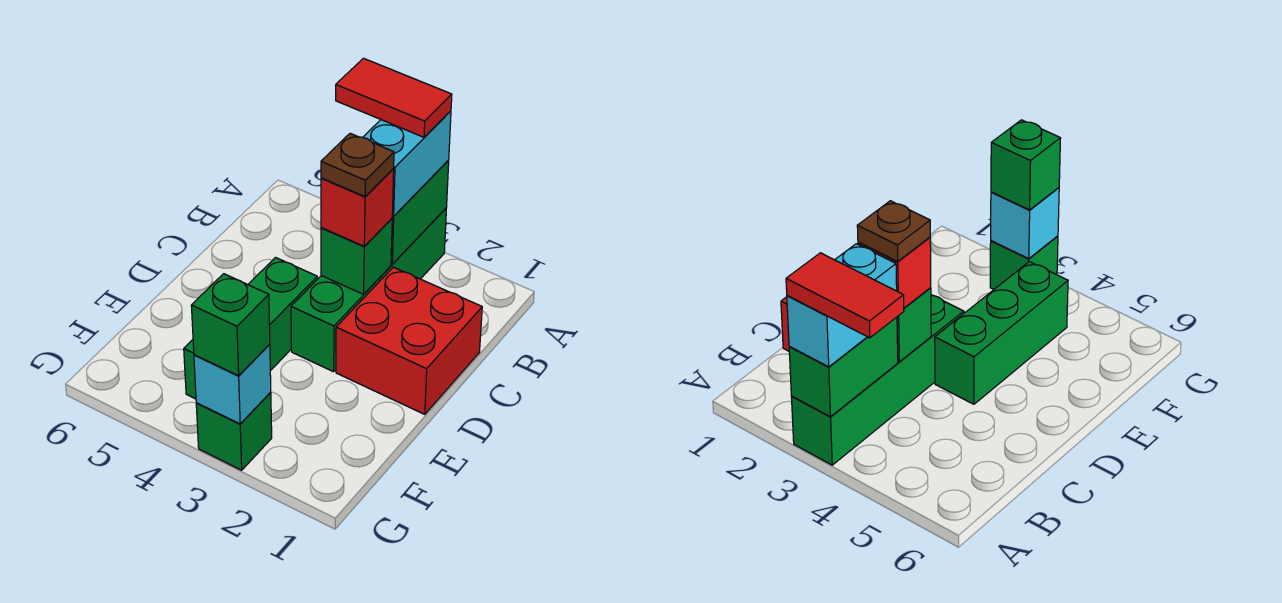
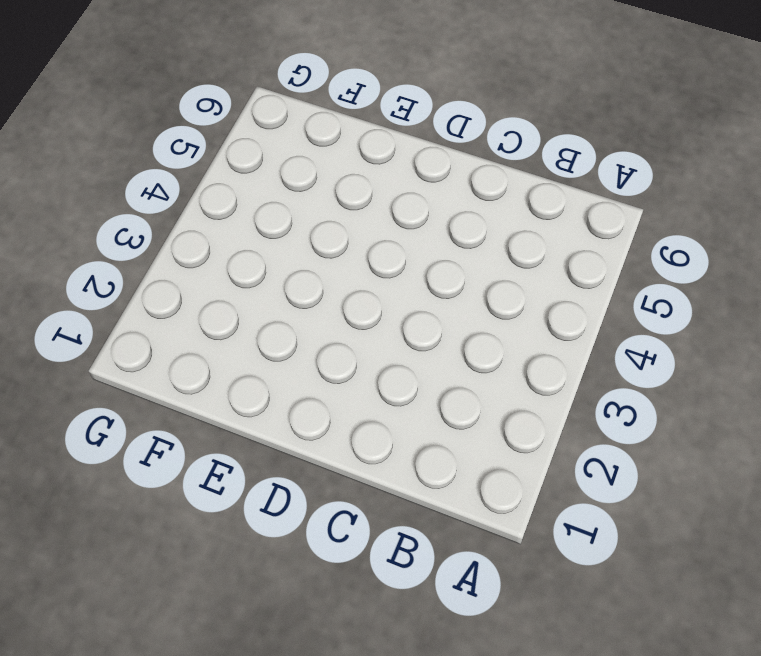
none -> green 1x4 brick [291,209,446,372]
none -> red 2x2 brick [336,267,482,414]
none -> green 1x3 brick [184,258,317,399]

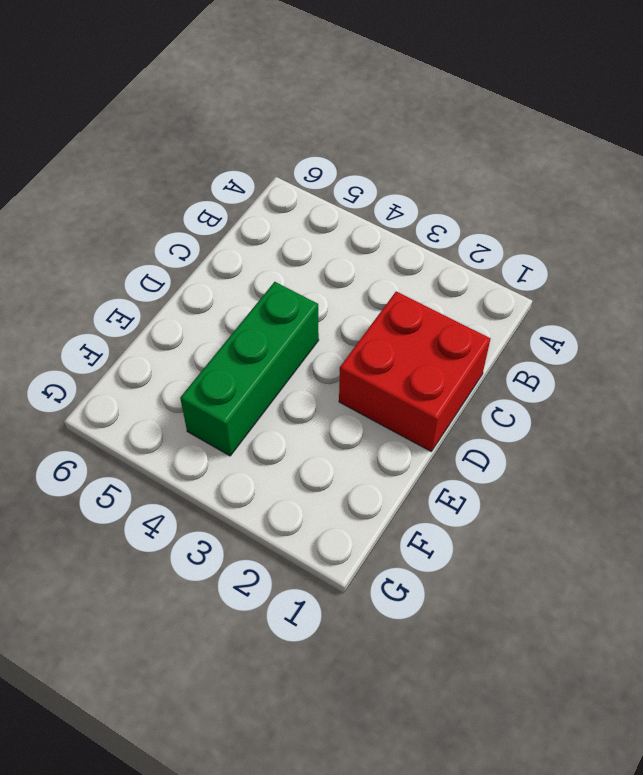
none -> green 1x4 brick [291,209,446,372]
none -> green 1x1 brick [196,393,272,470]
none -> green 1x2 brick [391,160,449,264]

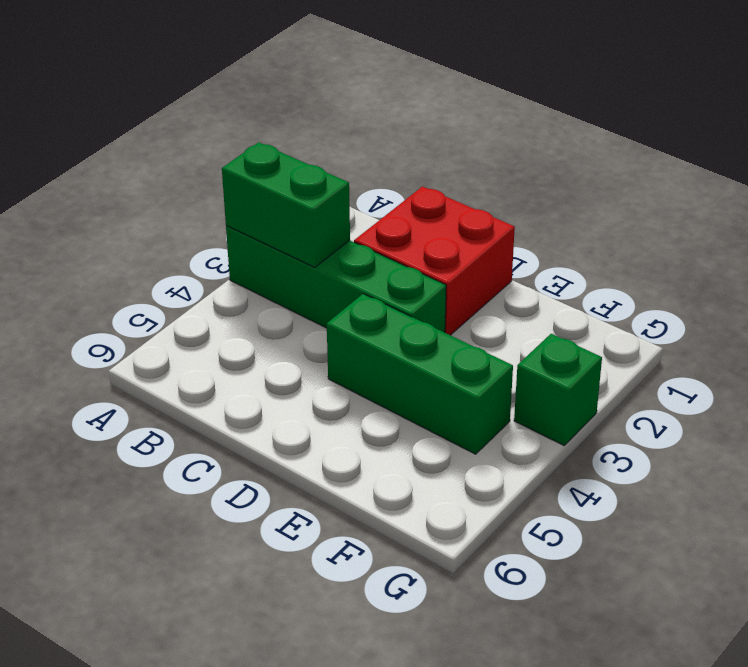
none -> green 1x1 brick [321,219,392,294]
none -> cyan 1x1 brick [194,344,271,424]
none -> cyan 1x2 brick [363,111,451,216]

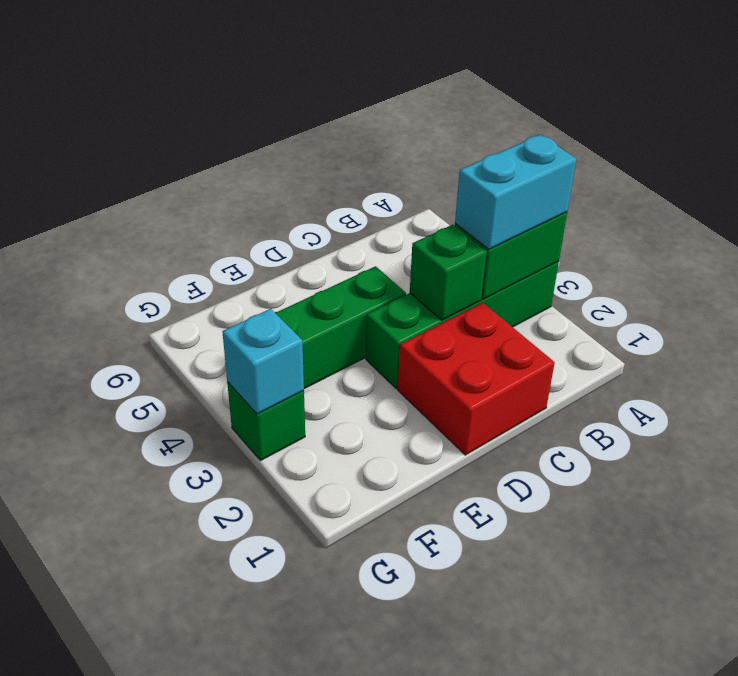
none -> red 1x1 brick [321,169,394,246]
none -> green 1x1 brick [191,274,270,376]
none -> red 1x2 tile [336,58,452,137]

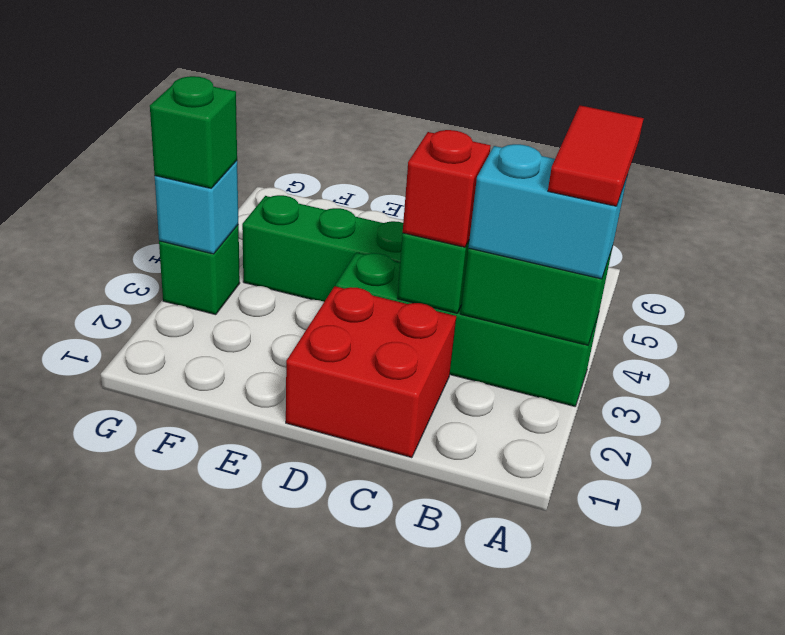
none -> brown 1x1 plate [321,133,394,197]

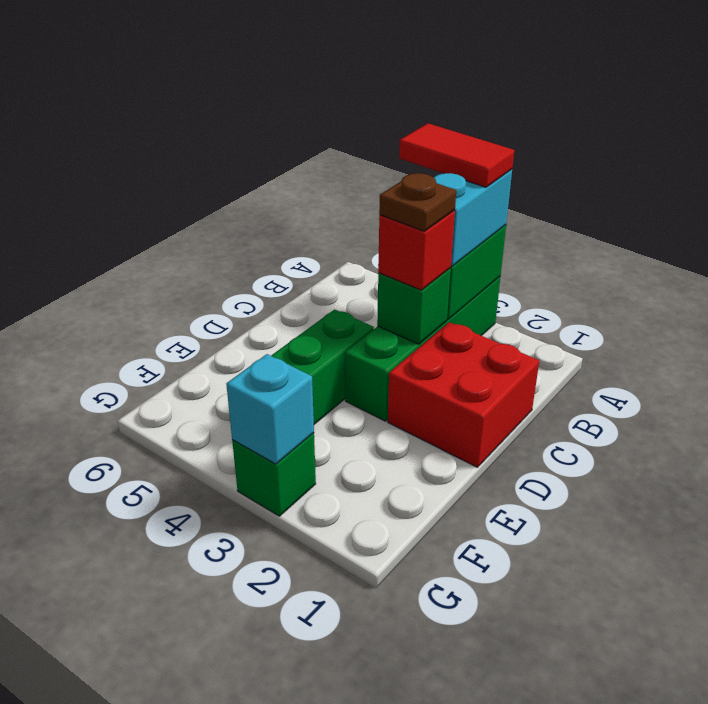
none -> green 1x1 brick [191,274,270,376]

